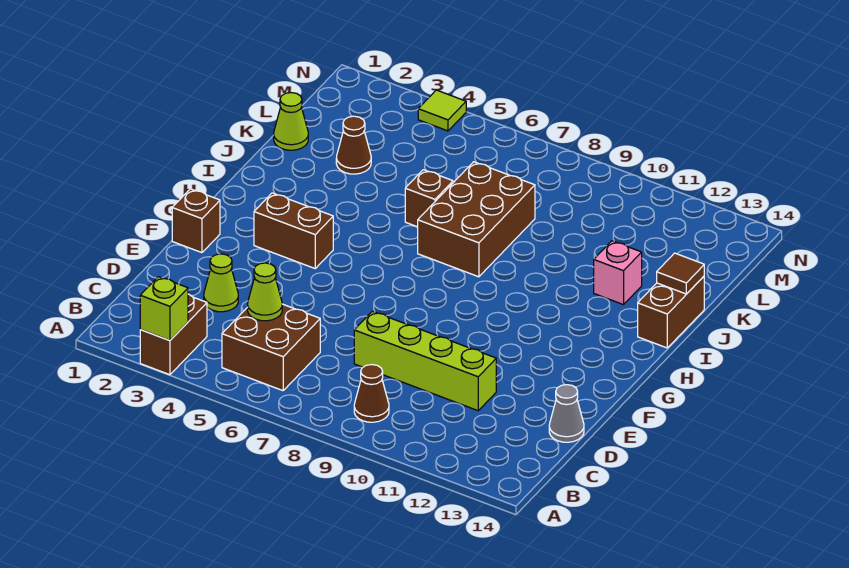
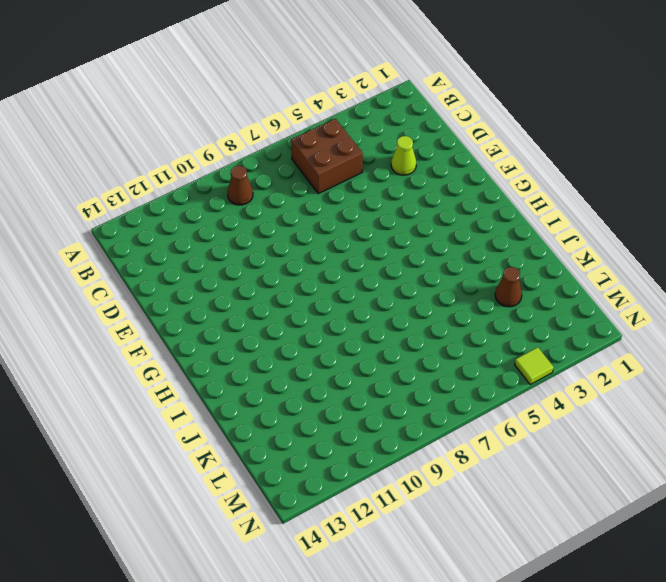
none -> brown 1x2 brick [140,294,207,375]
none -> lime 1x4 brick [354,311,496,411]
none -> grey 1x1 cone [549,385,584,442]

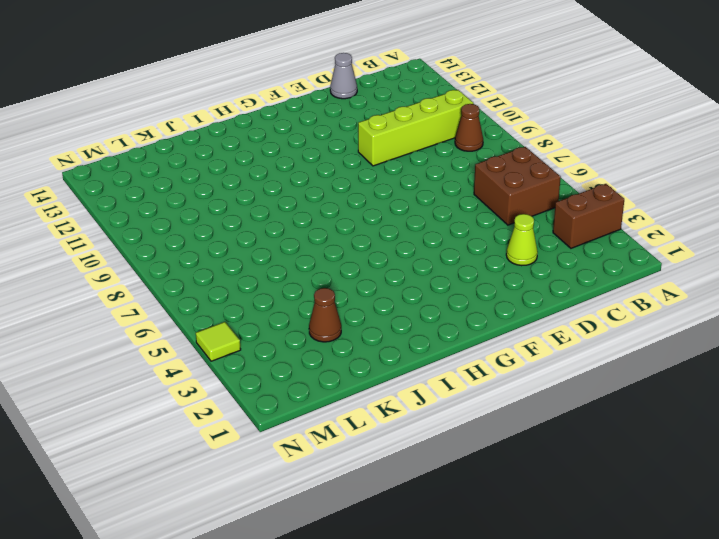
lime 1x4 brick [358,90,473,166] -> lime 1x4 brick turned to [354,311,496,411]
none -> brown 1x1 brick [172,189,220,253]
none -> brown 1x2 brick [254,193,333,268]
none -> brown 2x3 brick [418,162,535,277]

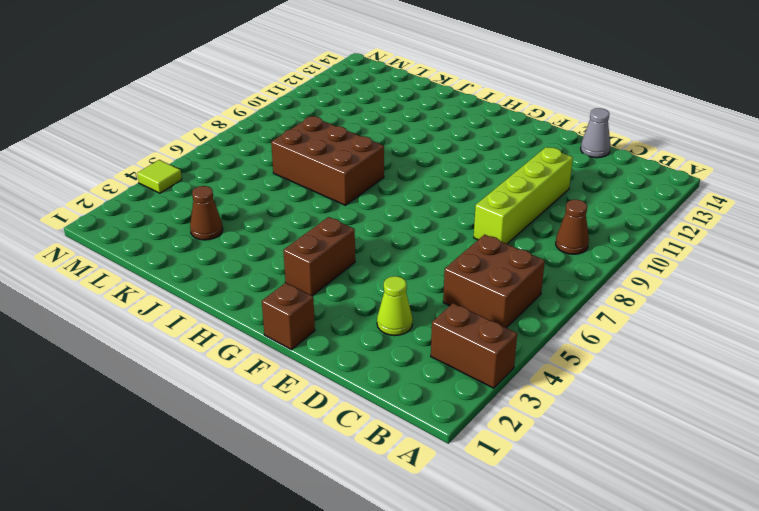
none -> brown 1x2 brick [638,276,704,348]
none -> brown 1x1 brick [405,170,453,227]
none -> pink 1x1 brick [594,241,642,305]

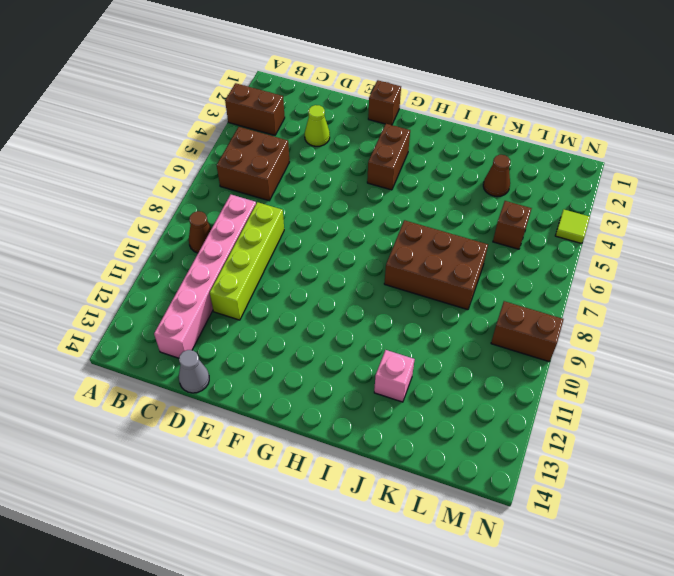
pink 1x6 brick [154,195,256,358] -> none
brown 1x1 brick [493,201,532,249] -> brown 1x1 brick moved to [405,170,453,227]
brown 1x2 brick [491,301,564,362] -> brown 1x2 brick moved to [638,276,704,348]
none -> lime 1x1 cone [274,93,308,150]
none -> lime 1x1 brick [140,277,188,340]
none -> lime 1x1 cone [248,263,282,321]

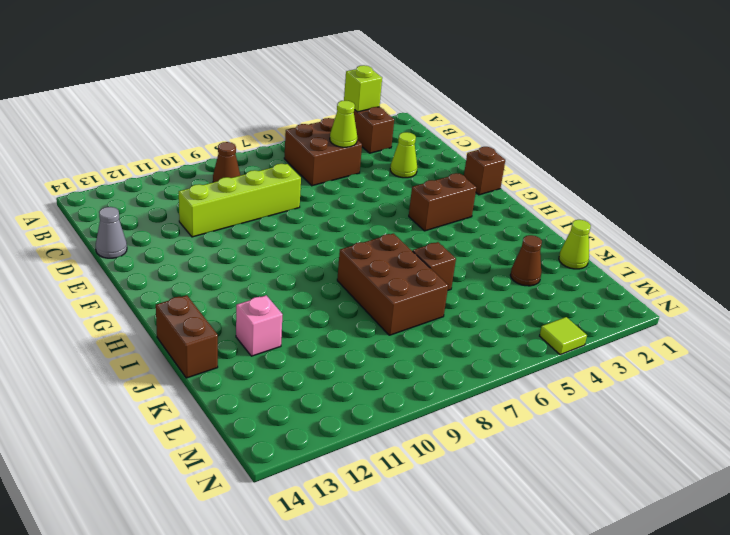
none -> brown 1x1 tile [657,253,704,294]

